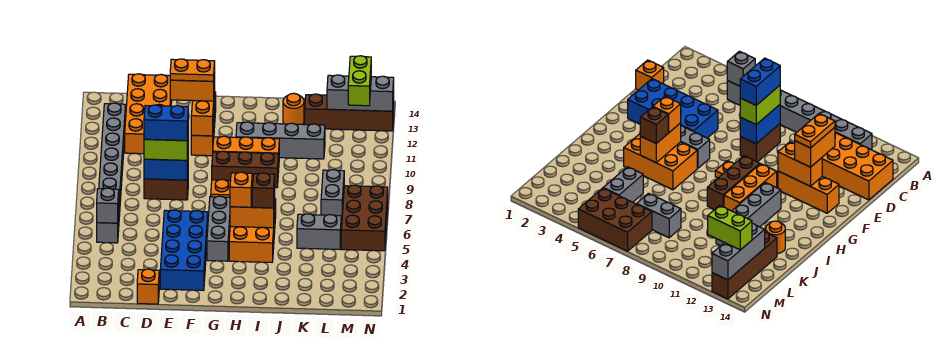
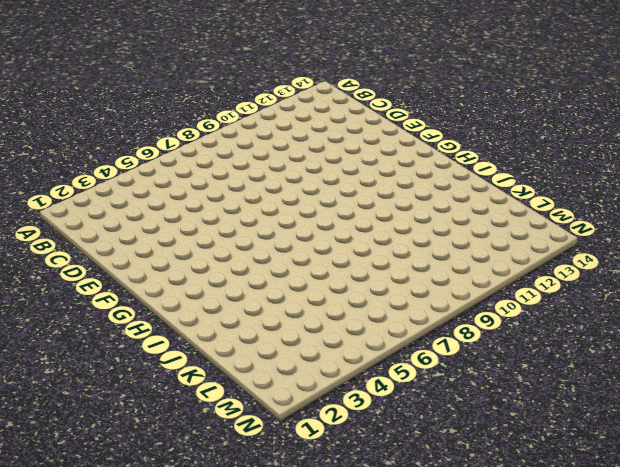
none -> grey 1x8 brick [97,103,126,243]
none -> orange 2x4 brick [125,74,172,154]
none -> orange 1x1 brick [137,269,159,304]

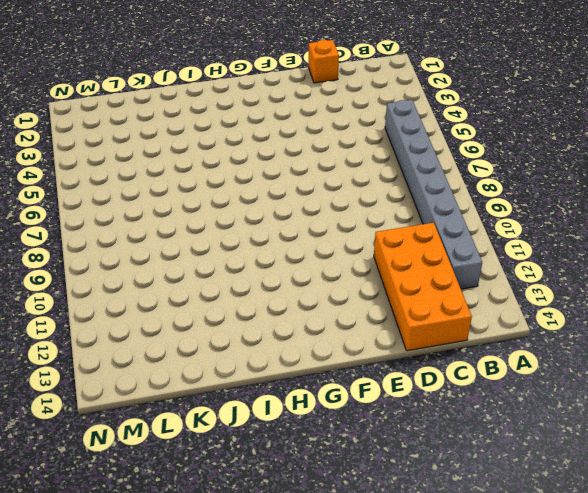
none -> brown 1x2 brick [144,179,188,200]
none -> blue 2x4 brick [160,210,208,290]
none -> orange 1x3 brick [191,92,216,156]

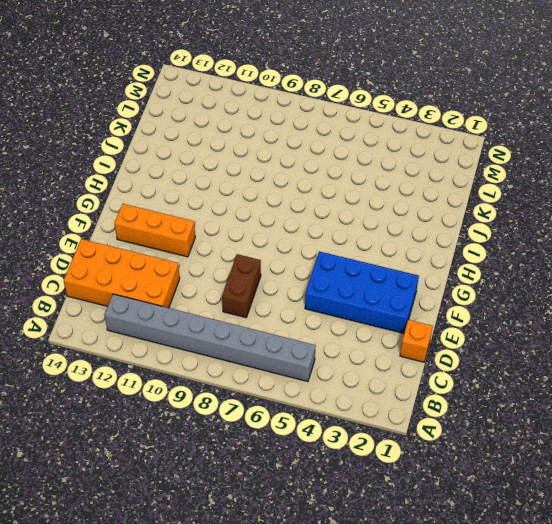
none -> grey 1x3 brick [207,196,230,261]
none -> orange 1x1 plate [211,180,231,197]
none -> brown 1x3 brick [212,151,278,188]

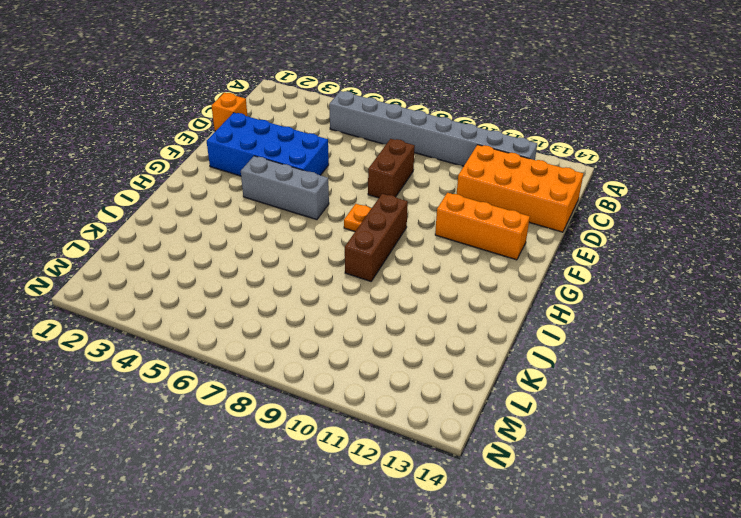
none -> orange 1x3 brick [213,136,279,172]
none -> orange 2x3 brick [229,199,276,262]
none -> grey 1x4 brick [236,122,325,159]

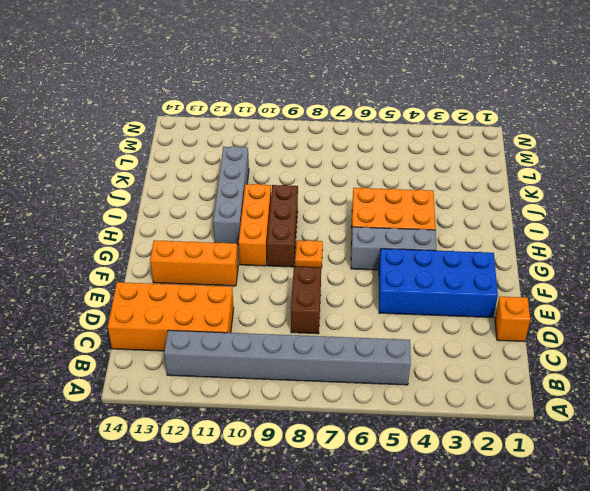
none -> orange 1x1 round brick [283,93,304,124]
none -> grey 1x2 brick [297,214,341,249]
none -> brown 1x4 brick [305,94,394,131]

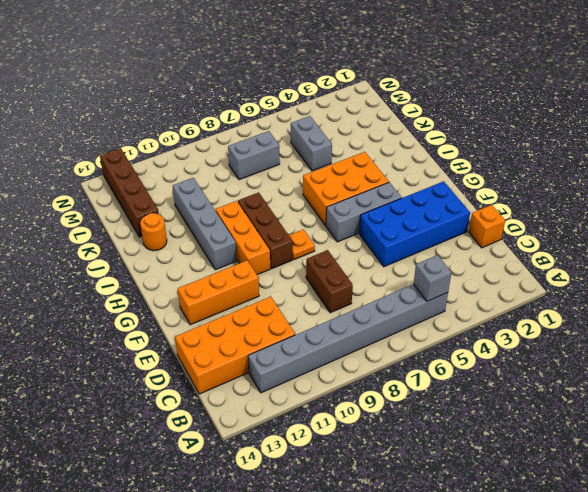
none -> brown 2x3 brick [341,185,388,251]
none -> blue 1x2 brick [144,159,188,180]
none -> orange 1x2 brick [191,89,215,136]

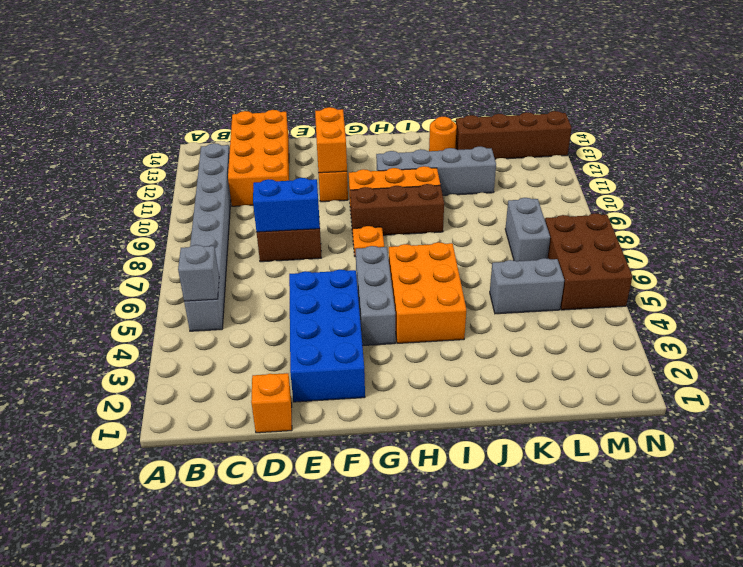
none -> orange 1x2 brick [230,195,275,228]
none -> grey 1x3 brick [327,75,394,111]
none -> lime 1x2 brick [144,139,188,160]

